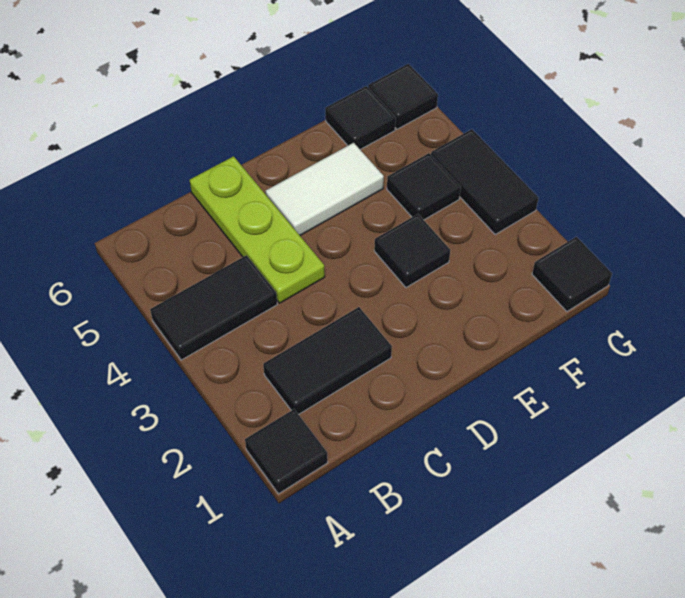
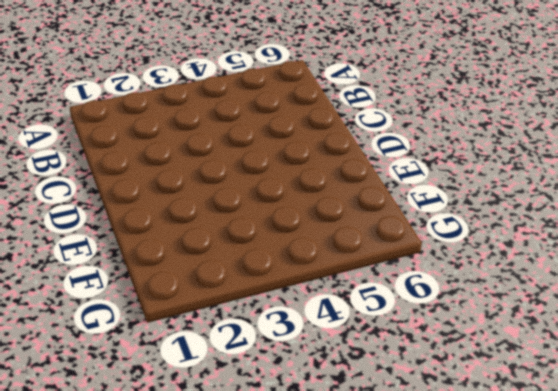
none -> black 1x1 tile [245,409,328,494]
none -> black 1x2 tile [150,255,277,360]

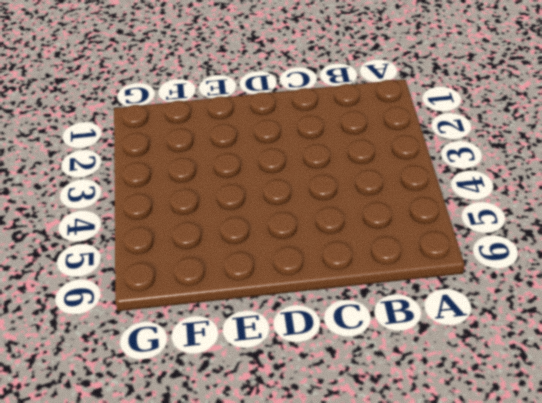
none -> black 1x1 tile [245,409,328,494]
none -> black 1x2 tile [150,255,277,360]

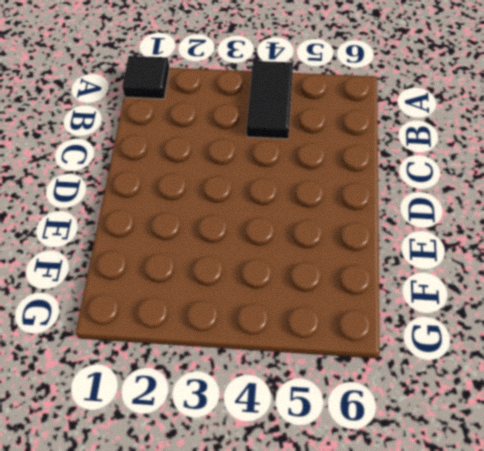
none -> black 1x2 tile [263,307,392,415]
none -> lime 1x3 plate [190,156,325,303]

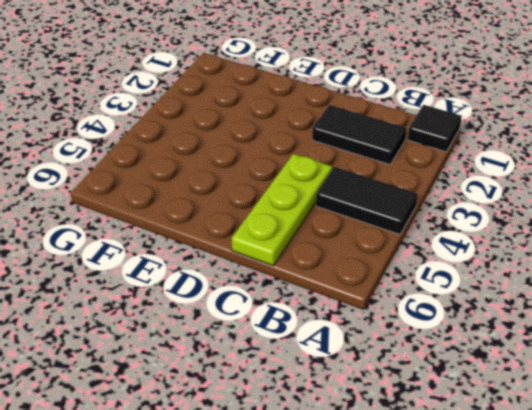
none -> white 1x2 tile [266,143,384,235]
none -> black 1x1 tile [374,214,450,288]

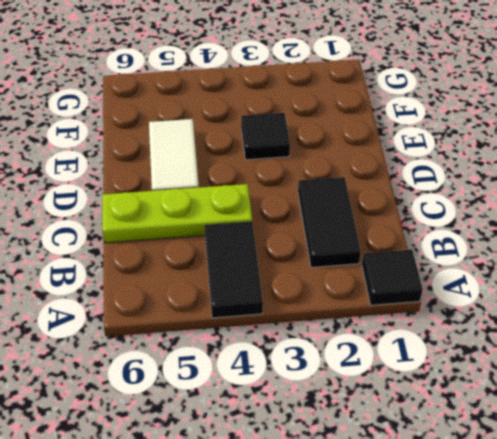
none -> black 1x1 tile [387,153,461,220]
none -> black 1x1 tile [325,86,396,149]

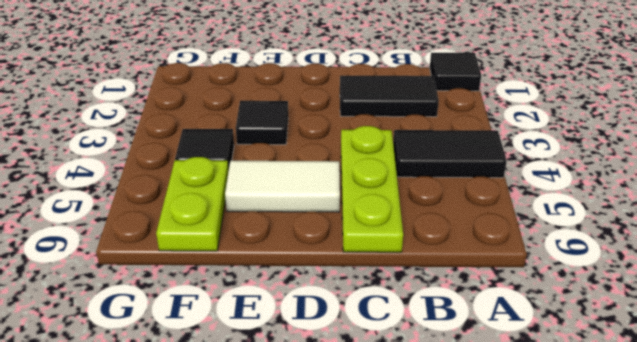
lime 1x2 plate [156,157,229,251] -> black 1x1 tile [325,86,396,149]
none -> black 1x1 tile [532,237,612,311]
none -> black 1x2 tile [431,129,539,234]

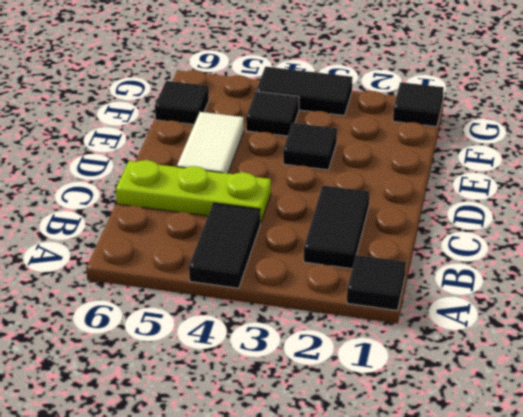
none -> black 1x1 tile [368,64,438,129]

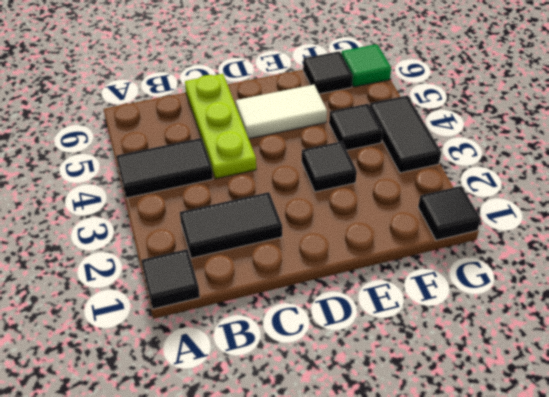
green 1x1 tile [341,44,391,87] -> black 1x1 tile [368,64,438,129]

